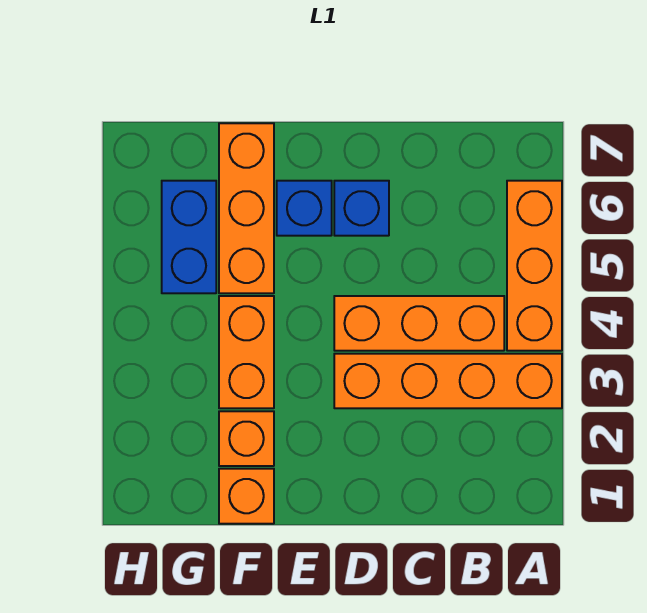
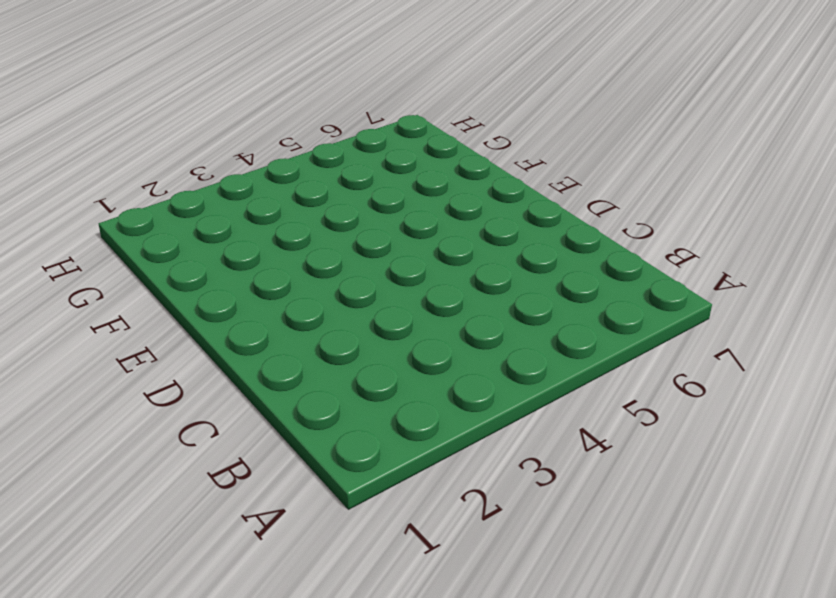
none -> orange 1x4 brick [334,354,562,408]
none -> orange 1x3 brick [507,181,562,351]

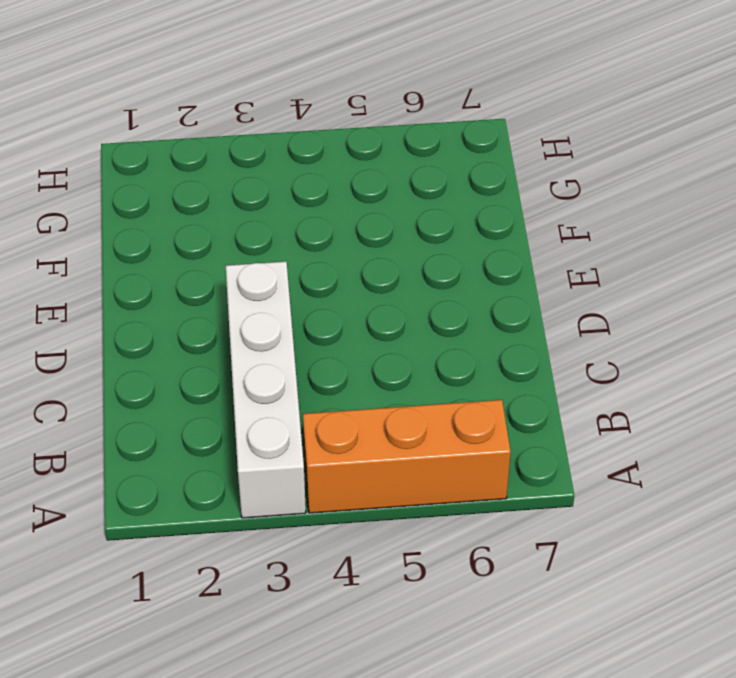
white 1x4 brick [226,262,306,518] -> orange 1x4 brick [334,354,562,408]
none -> orange 1x3 brick [334,296,504,351]
none -> blue 1x1 brick [334,181,389,236]

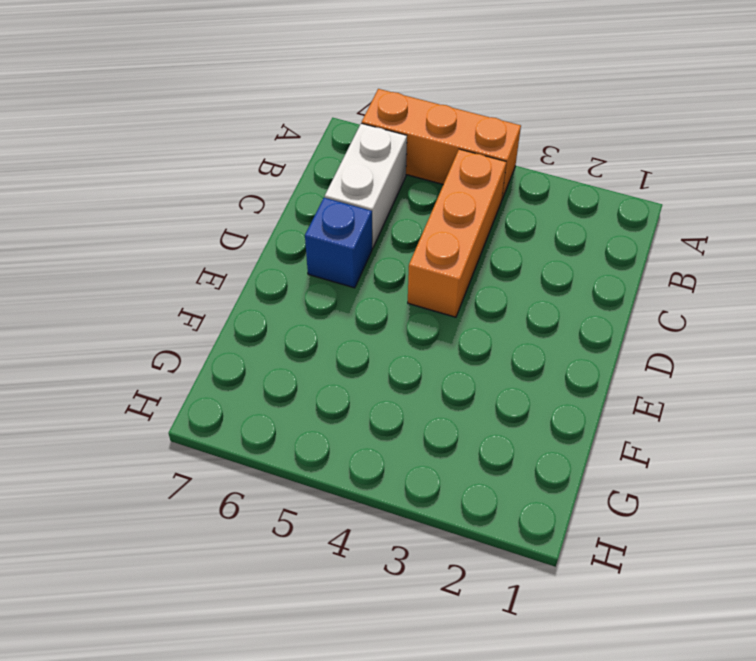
white 1x2 brick [325,123,407,248] -> none
none -> orange 1x4 brick [334,354,562,408]
none -> blue 1x1 brick [277,181,332,236]

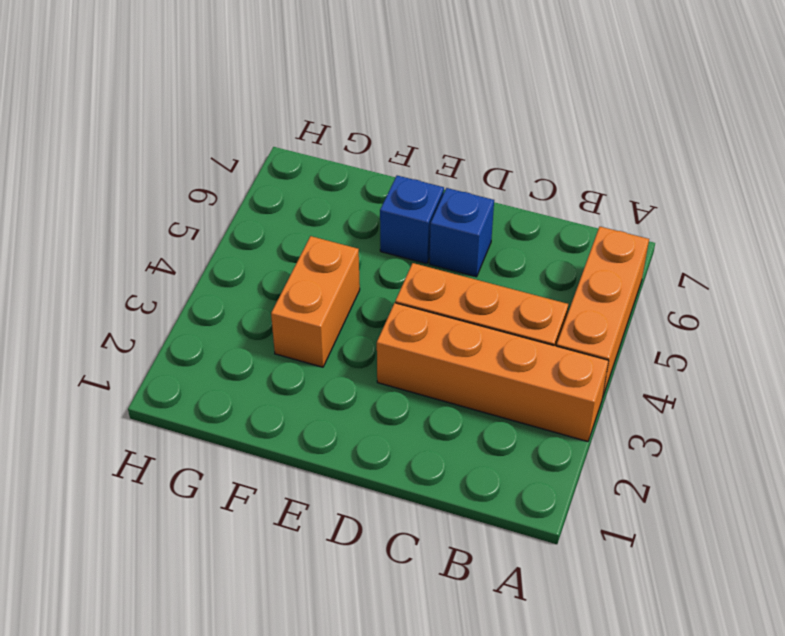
none -> orange 1x1 brick [219,469,274,524]
none -> orange 1x1 brick [219,411,274,466]

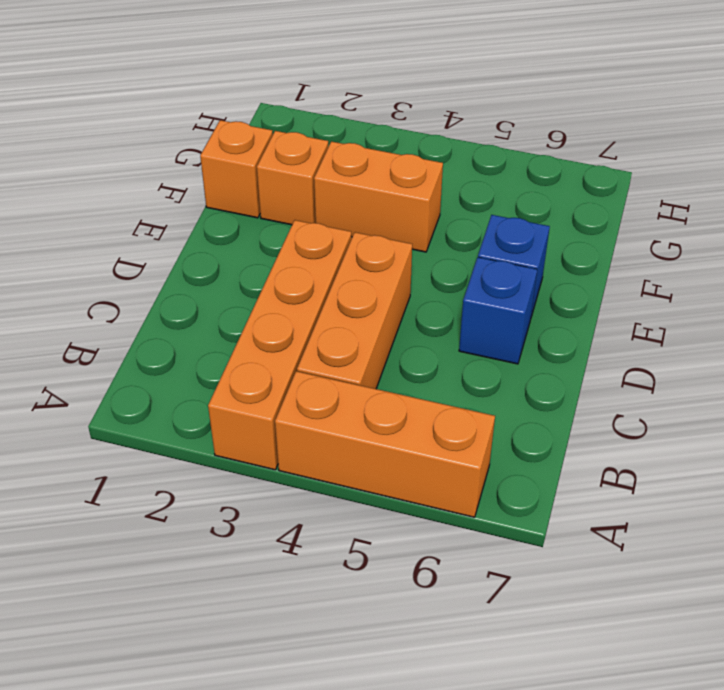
none -> orange 1x3 brick [219,123,274,293]
none -> blue 1x2 brick [162,181,216,293]

